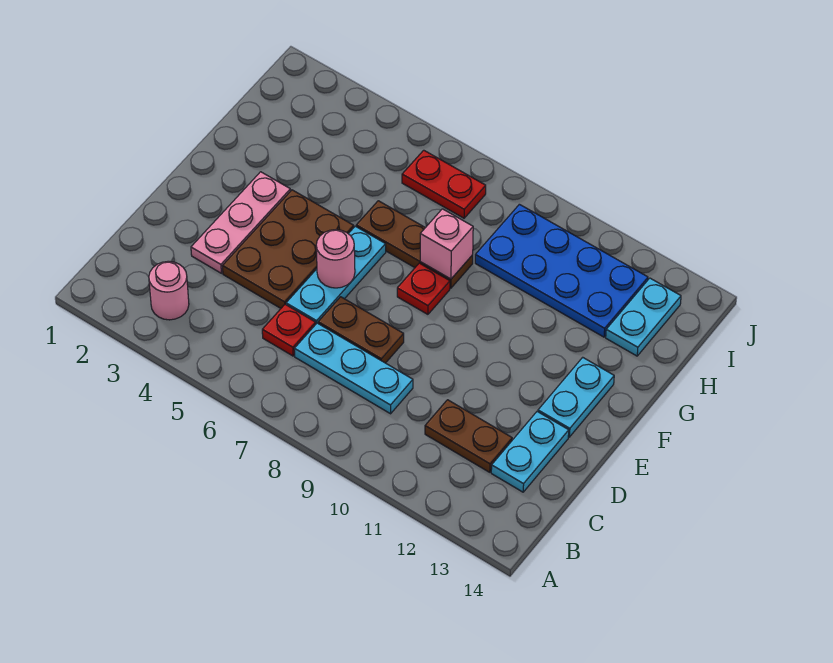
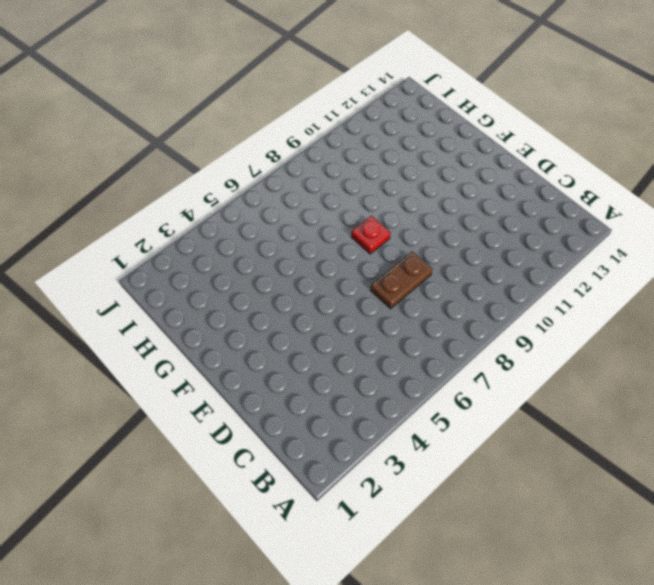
none -> pink 1x1 round brick [149,261,189,320]
none -> red 1x1 plate [262,304,316,356]
none -> cyan 1x3 plate [294,323,413,414]

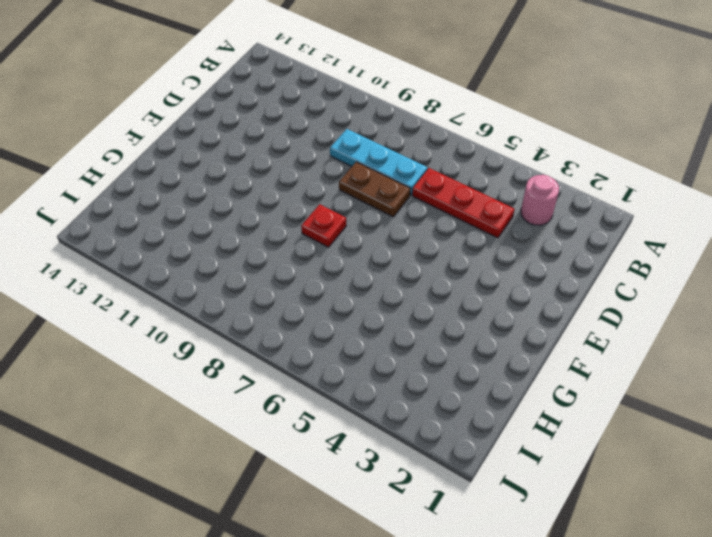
red 1x3 plate [412,168,515,238] -> red 1x1 plate [262,304,316,356]
none -> brown 1x2 plate [425,400,512,472]
none -> cyan 1x2 plate [491,412,569,492]
none -> pink 1x3 plate [191,172,290,273]

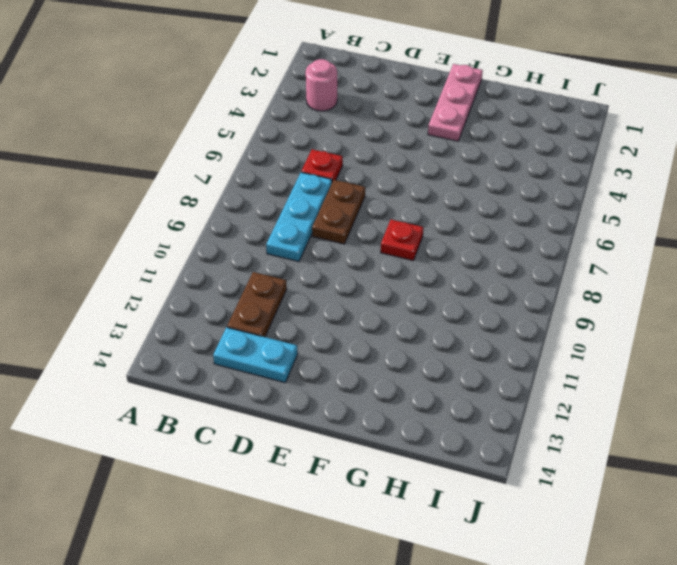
pink 1x3 plate [428,64,483,141] -> pink 1x3 plate turned to [191,172,290,273]
none -> brown 2x3 plate [223,190,354,308]
none -> cyan 1x3 plate [286,226,386,324]
none -> cyan 1x2 plate [538,357,614,437]

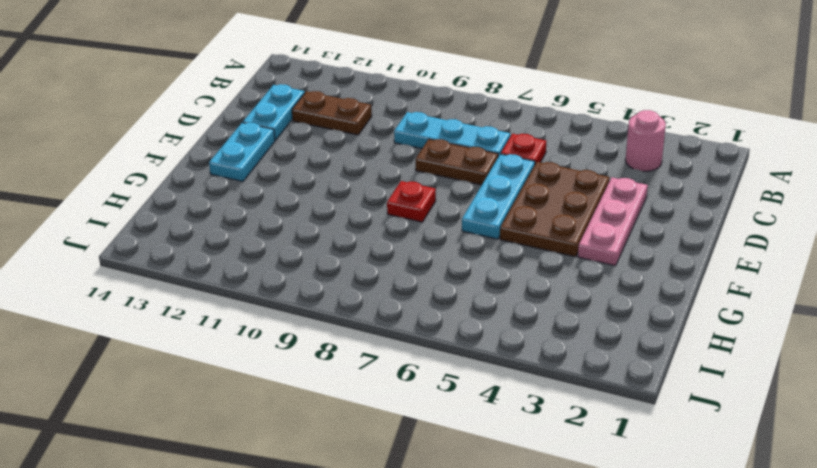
none -> brown 1x3 plate [356,201,473,288]
none -> blue 2x4 plate [475,204,648,337]
none -> cyan 1x2 plate [606,278,681,356]

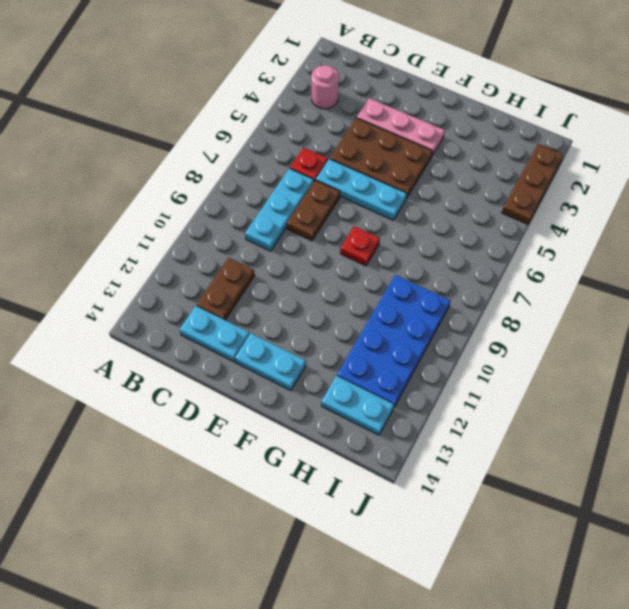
brown 1x3 plate [502,144,564,224] -> brown 1x3 plate moved to [356,201,473,288]
none -> red 1x2 plate [402,150,486,218]
none -> pink 1x1 round brick [316,230,355,288]
none -> pink 1x1 brick [420,209,473,279]

